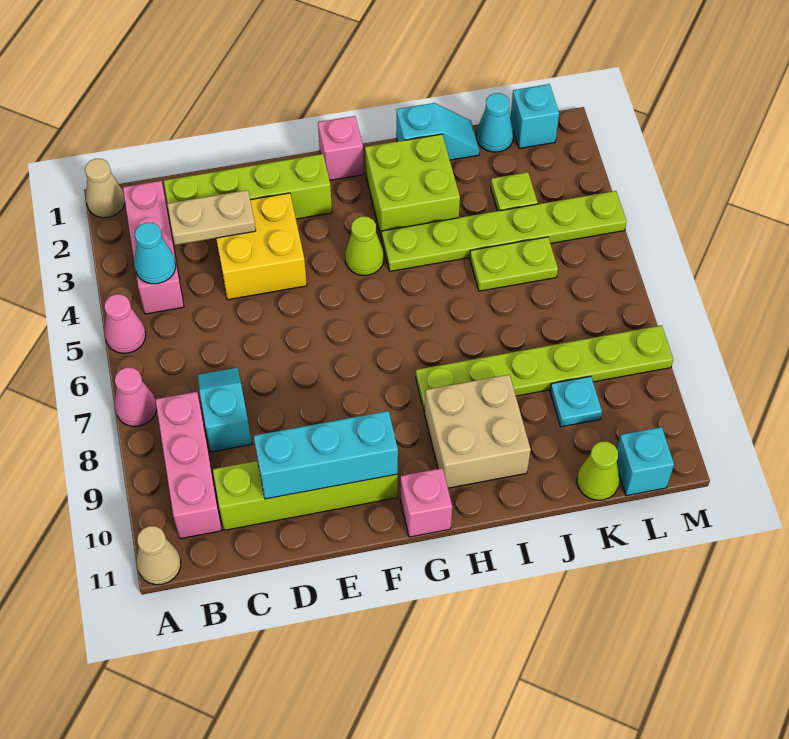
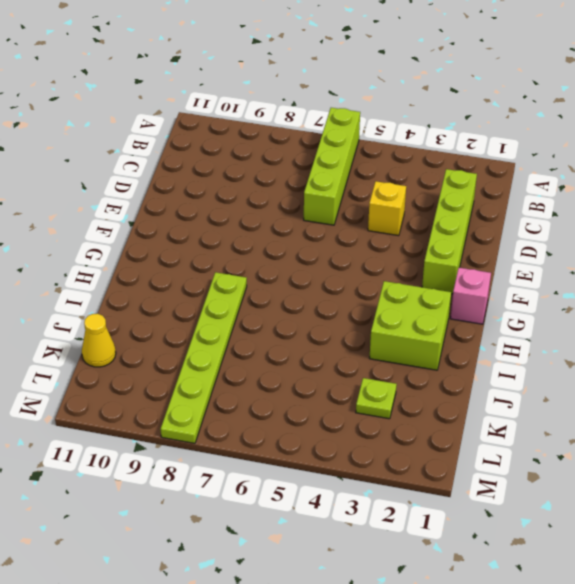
lime 1x4 brick [304,108,360,225] -> lime 1x4 brick moved to [213,461,398,530]
yellow 1x1 brick [368,181,406,236] -> yellow 2x2 brick [216,193,307,300]
yellow 1x1 cone [82,314,116,367] -> lime 1x1 cone [577,441,620,500]
none -> tan 1x1 cone [85,159,125,218]
none -> pink 1x1 cone [104,294,146,353]
none -> pink 1x1 cone [115,367,157,426]

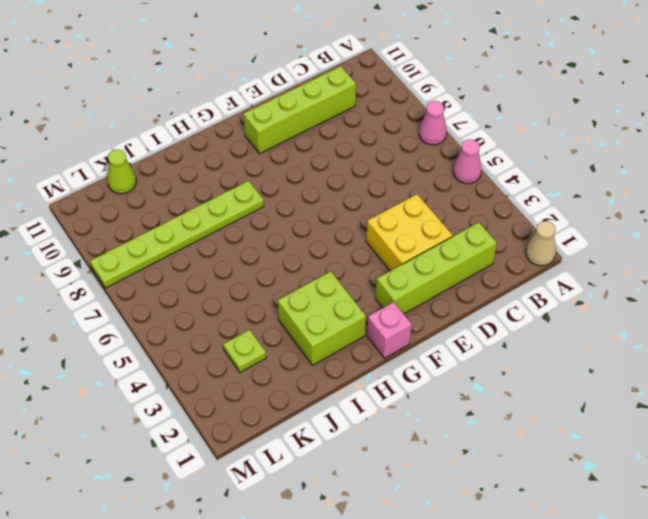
none -> tan 1x1 cone [137,526,181,585]
none -> pink 1x3 brick [123,181,184,314]
none -> pink 1x3 brick [155,392,222,539]

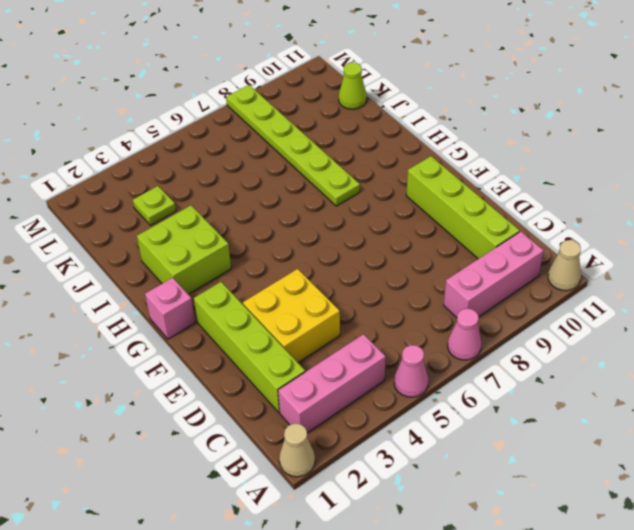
none -> cyan 1x2 slope [198,368,252,452]
none -> lime 1x1 cone [345,216,384,275]
none -> pink 1x1 brick [400,468,452,537]

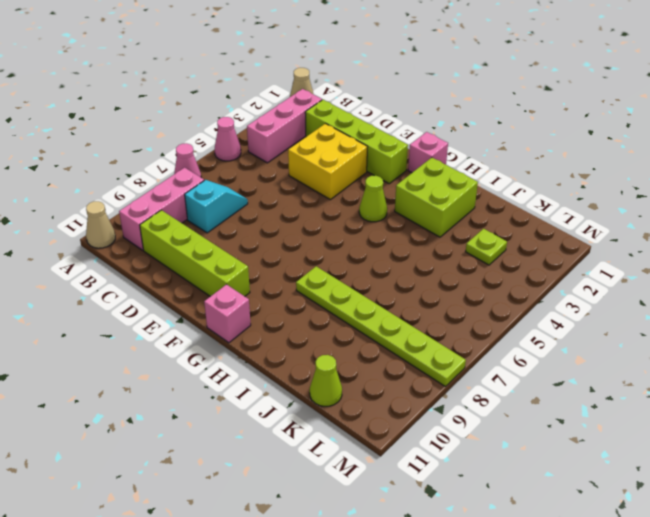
none -> lime 1x6 plate [382,191,627,271]
none -> tan 2x2 brick [425,375,531,488]
none -> cyan 1x2 slope [396,103,479,160]

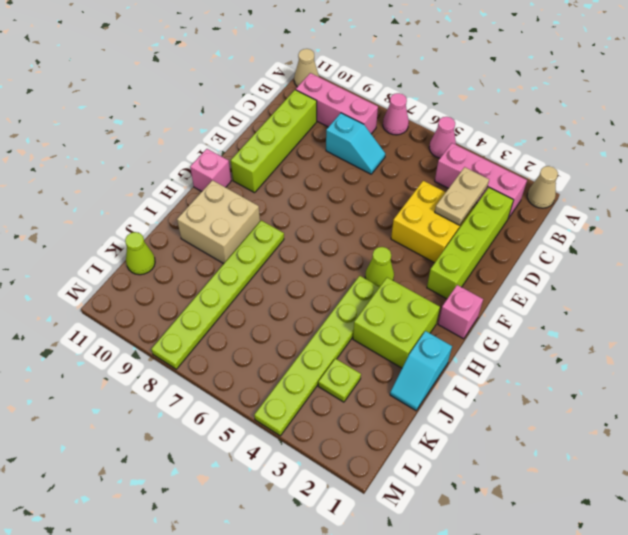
none -> lime 1x2 plate [470,237,558,291]
none -> cyan 1x1 cone [476,93,514,152]
none -> cyan 1x1 plate [550,376,602,427]

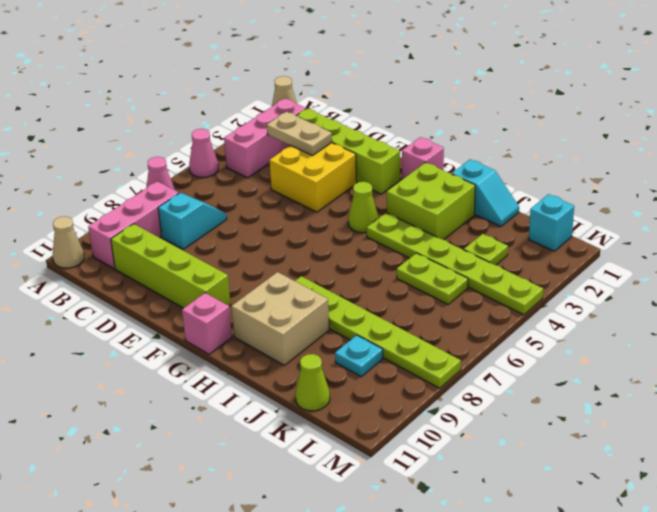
none -> cyan 1x1 cone [476,93,514,152]
none -> cyan 1x1 brick [617,427,674,496]
none -> cyan 1x1 cone [134,222,176,284]

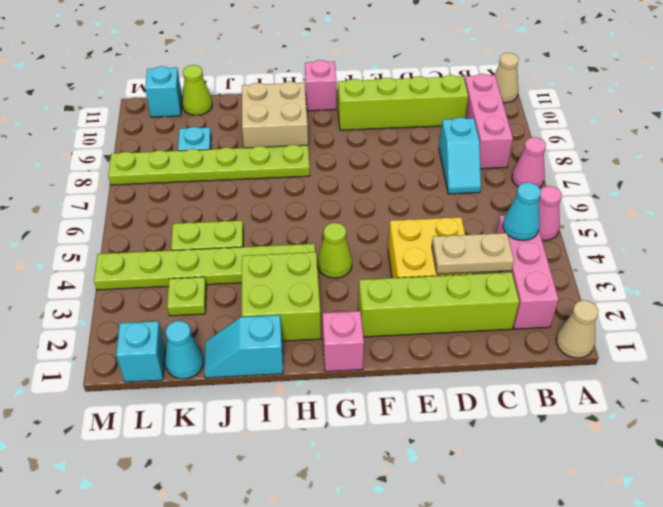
none -> cyan 1x3 brick [254,411,398,499]

